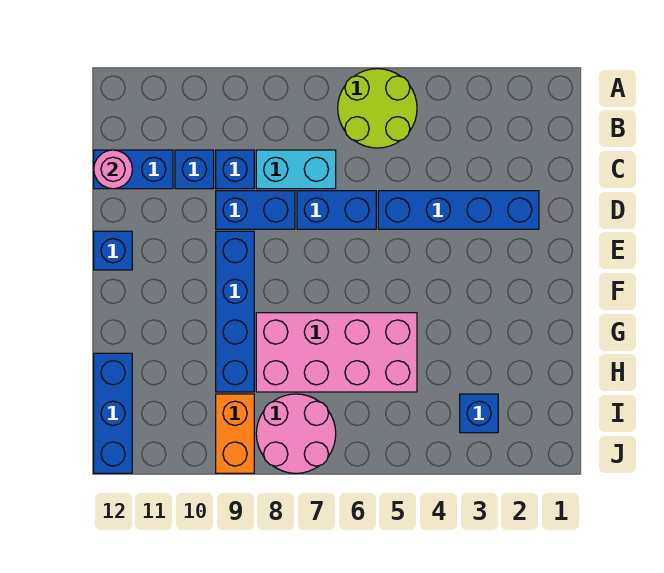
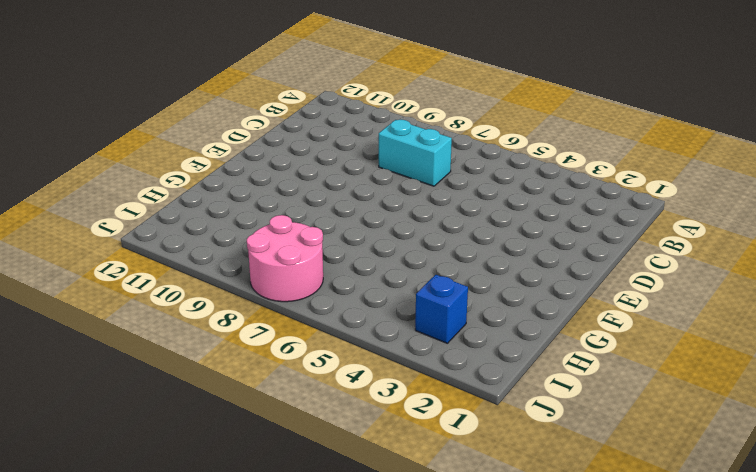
none -> lime 2x2 round brick [338,69,417,148]
none -> blue 1x1 brick [216,150,254,189]
none -> blue 1x1 brick [175,150,214,189]

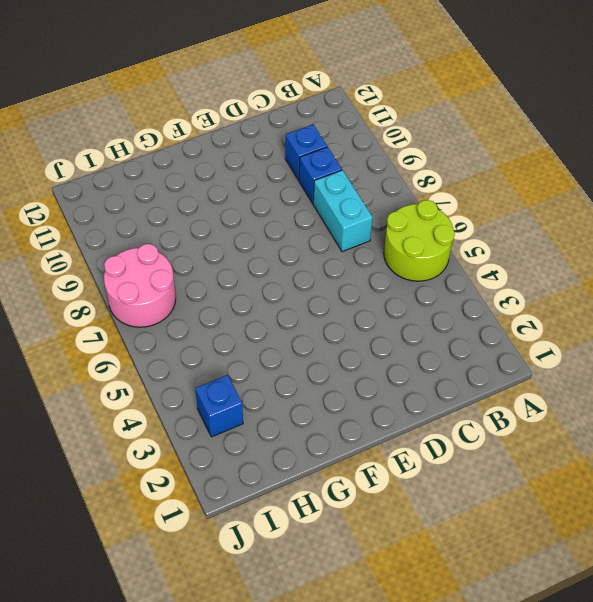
none -> blue 1x2 brick [94,150,173,189]
none -> blue 1x4 brick [378,191,539,229]
none -> blue 1x2 brick [297,191,376,229]

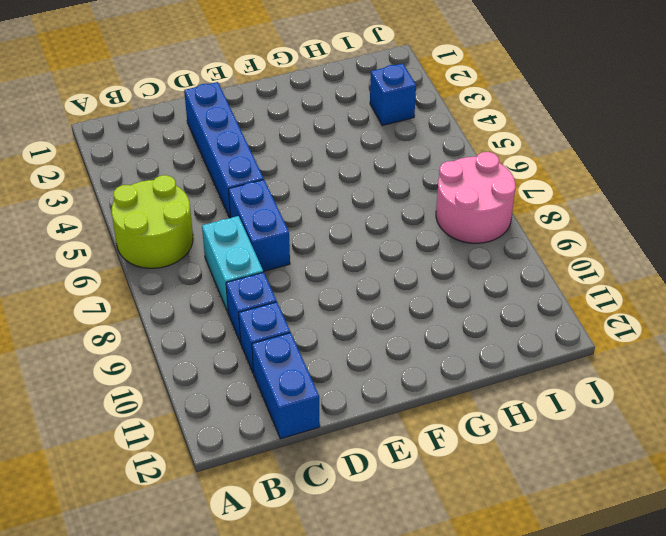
none -> blue 1x2 brick [216,191,295,229]
none -> blue 1x4 brick [216,231,254,392]
none -> blue 1x1 brick [94,231,132,270]

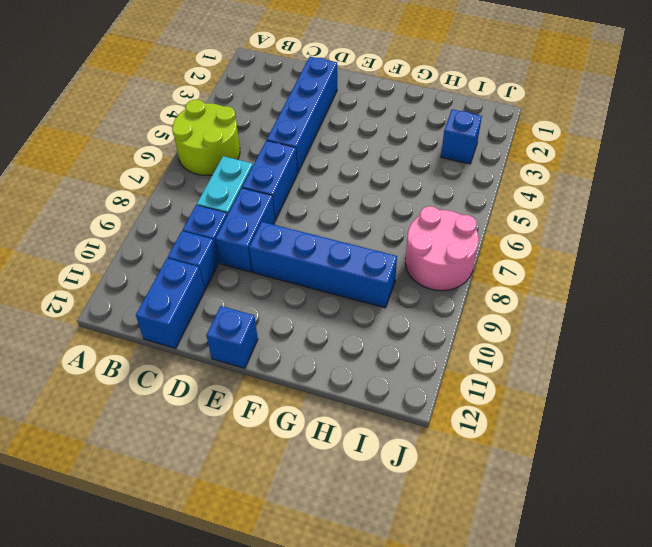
none -> pink 2x4 brick [256,313,417,392]
none -> blue 1x3 brick [94,353,132,473]
none -> orange 1x2 brick [216,394,254,473]

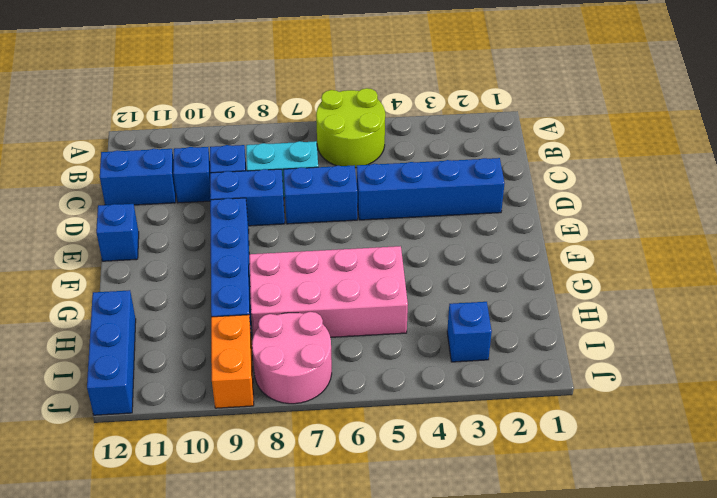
none -> pink 1x1 round brick [94,150,132,189]

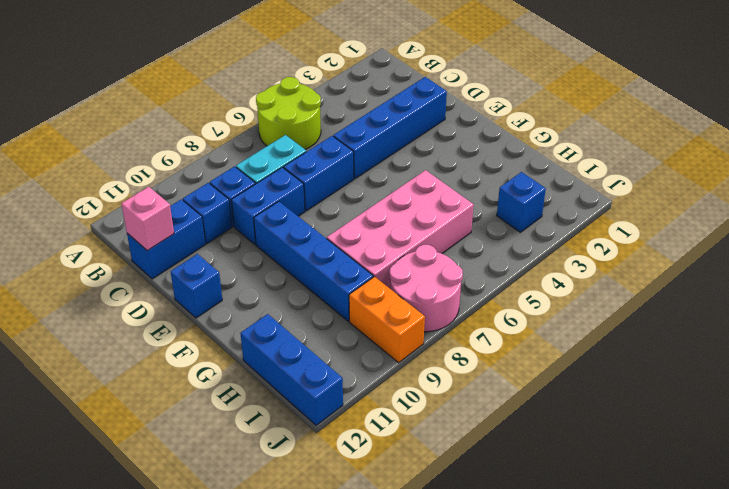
pink 1x1 brick [121,187,174,251] -> pink 1x1 round brick [94,150,132,189]

